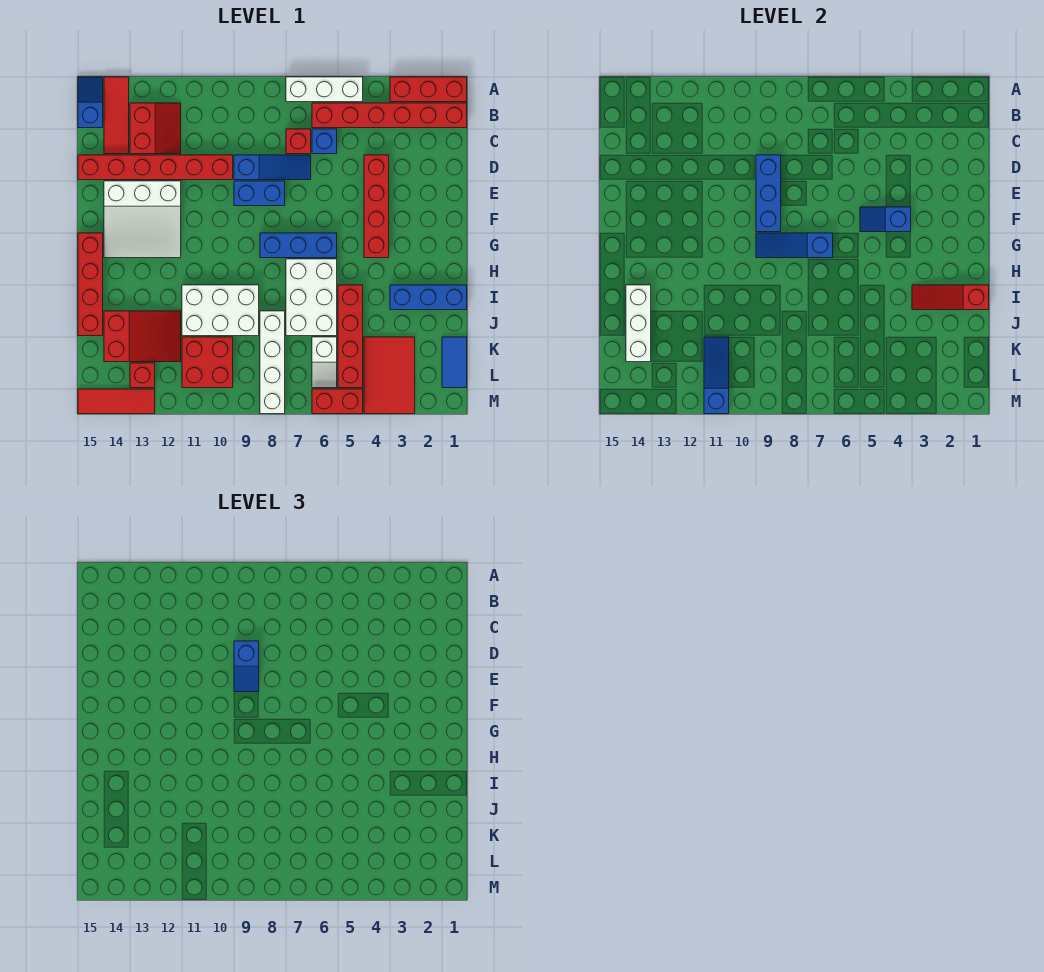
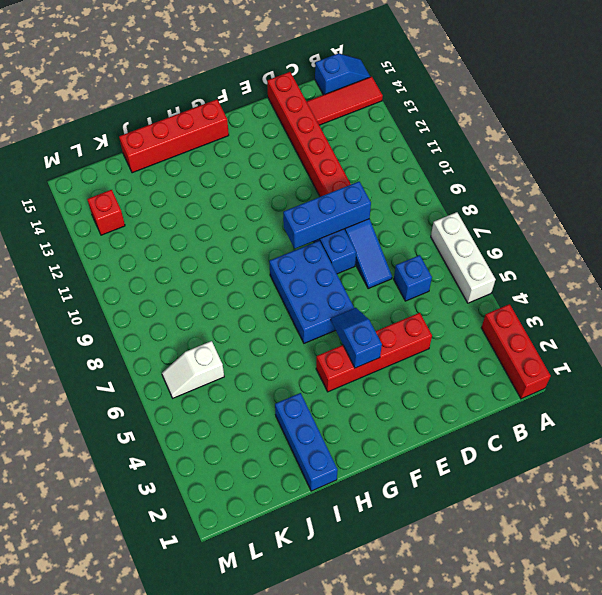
blue 2x3 brick [269,241,354,343] -> blue 1x3 brick [260,233,337,258]
none -> red 1x6 brick [312,103,467,128]
none -> red 2x2 slope [130,103,181,154]
none -> red 1x1 brick [286,129,311,154]
none -> white 3x3 slope [104,181,181,258]

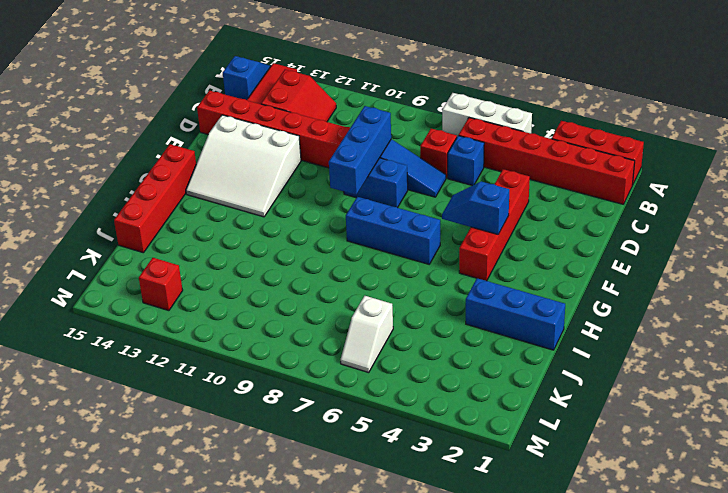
none -> white 2x3 brick [286,259,337,336]
none -> red 1x4 brick [338,285,363,388]
none -> white 2x3 brick [182,285,259,336]
none -> white 1x4 brick [260,311,285,414]

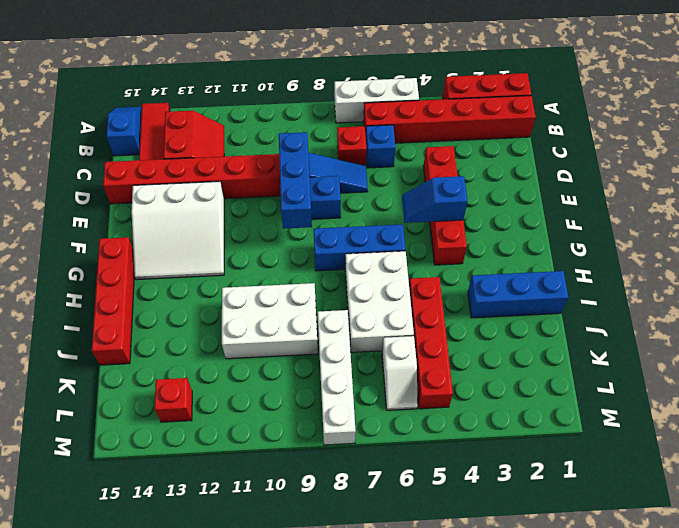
none -> red 2x3 slope [104,311,181,362]
none -> blue 1x2 tile [442,337,467,388]
none -> red 2x3 tile [364,337,415,414]
none -> red 2x2 brick [182,337,233,388]

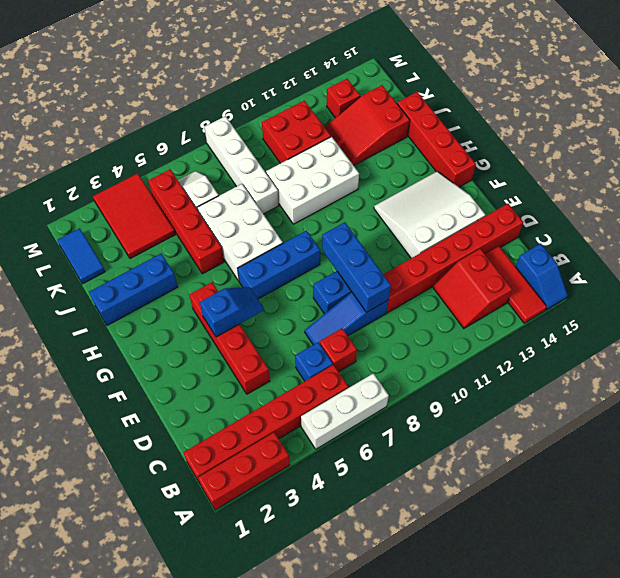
none -> red 1x2 brick [312,389,363,414]
none -> red 1x3 tile [78,389,155,414]
none -> blue 1x3 slope [756,233,833,258]
none -> red 1x3 slope [912,285,989,310]

